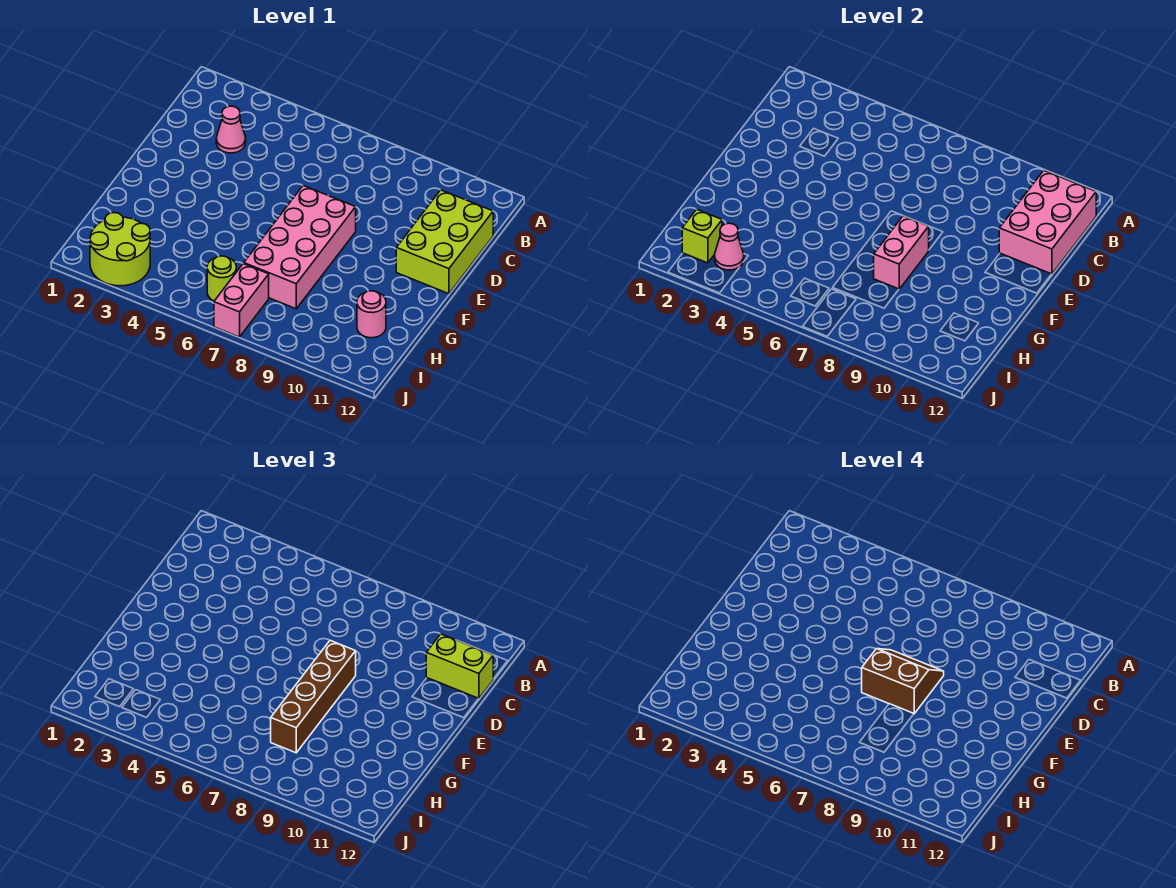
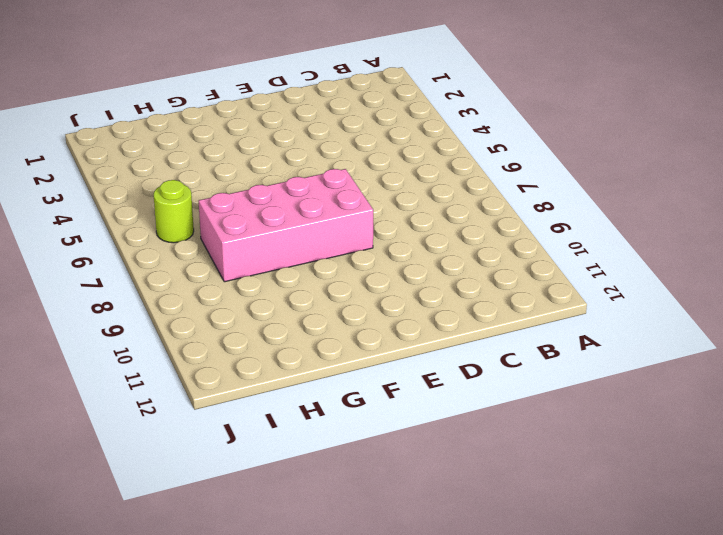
none -> pink 1x1 cone [216,106,246,153]
none -> lime 2x3 brick [396,190,493,294]
none -> pink 1x1 round brick [357,291,386,338]

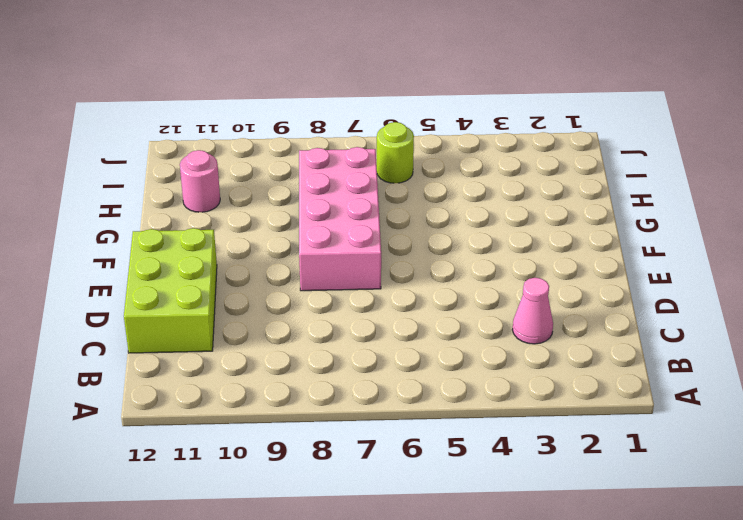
none -> lime 2x2 round brick [90,213,150,286]
none -> pink 1x2 brick [214,264,269,337]
none -> pink 2x3 brick [999,170,1096,274]

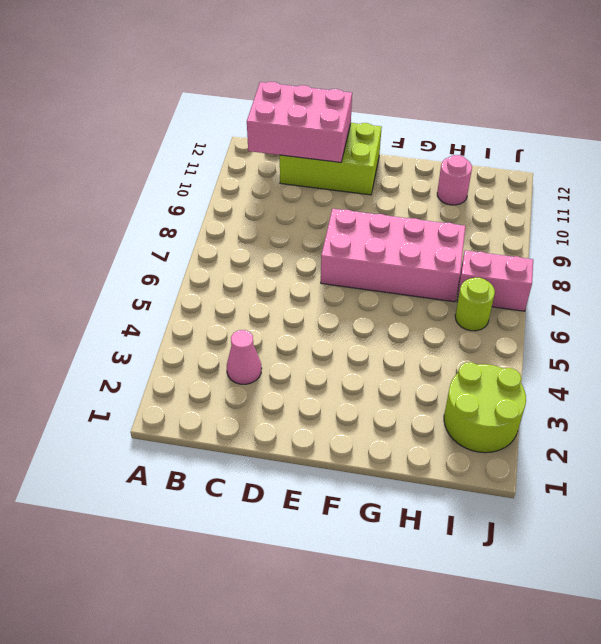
none -> pink 1x2 brick [874,216,929,289]
none -> lime 1x1 brick [682,209,722,263]
none -> pink 1x1 cone [715,223,744,270]

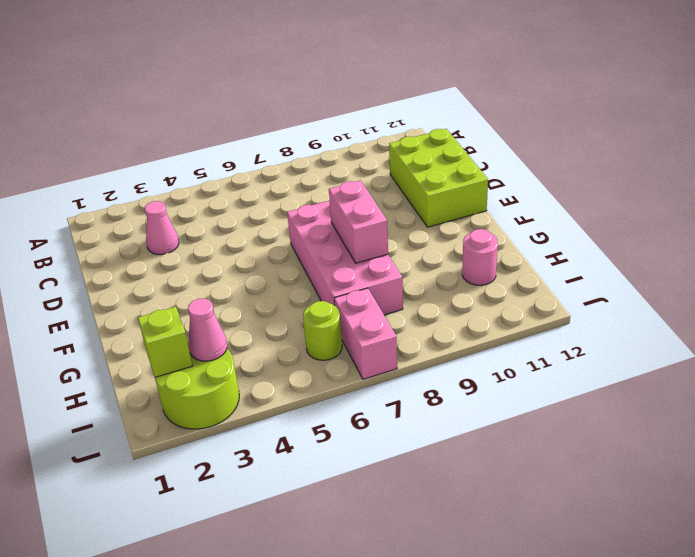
none -> pink 2x3 brick [999,170,1096,274]
none -> lime 1x2 brick [426,634,493,699]
none -> brown 1x4 brick [271,641,356,753]

